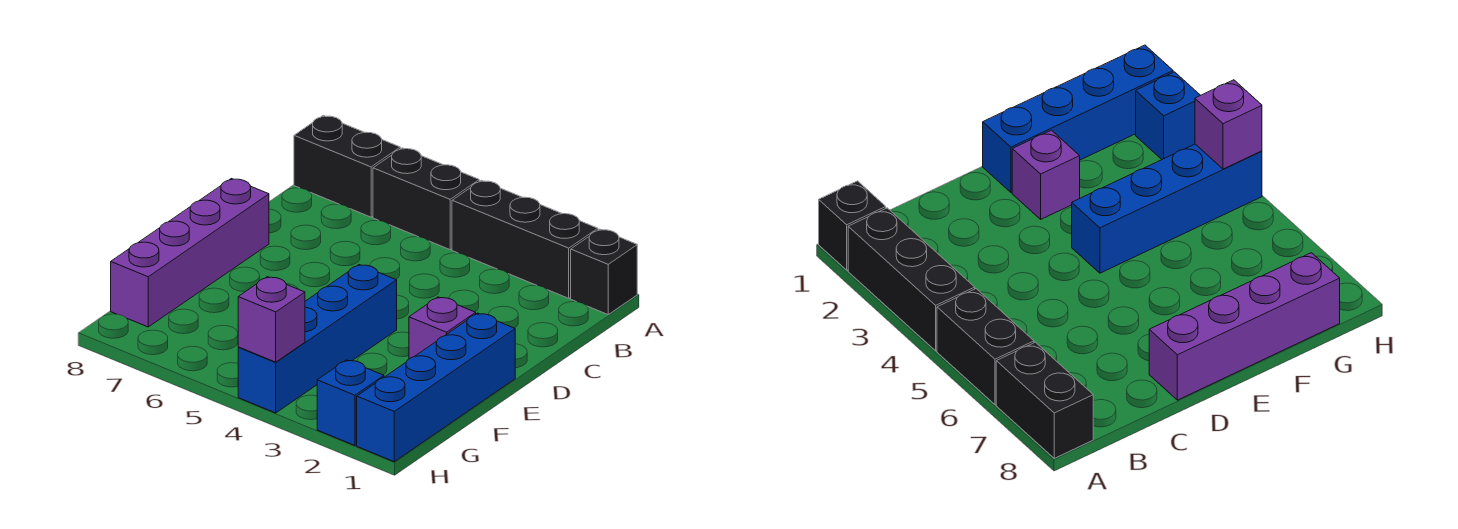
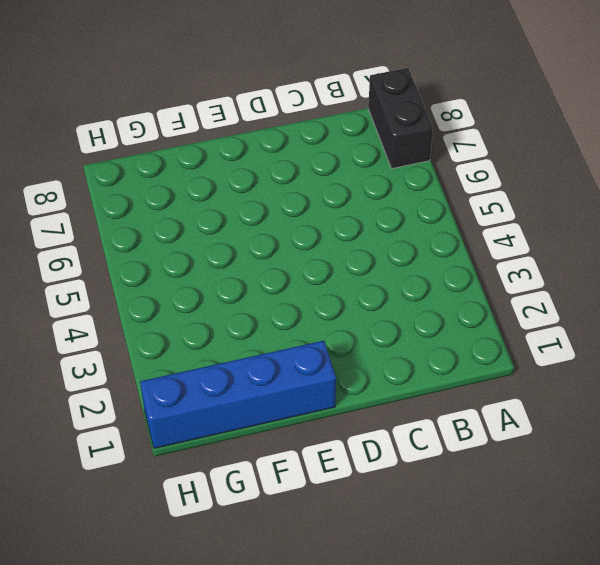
none -> black 1x1 brick [571,229,637,314]
none -> black 1x3 brick [452,180,598,298]

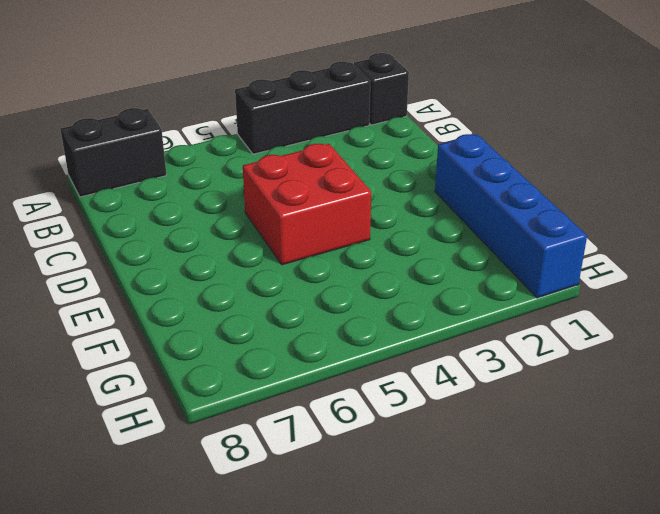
red 2x2 brick [243,144,371,265] -> blue 1x4 brick [238,265,397,413]
none -> black 1x2 brick [373,148,479,250]
none -> purple 1x4 brick [111,179,269,327]

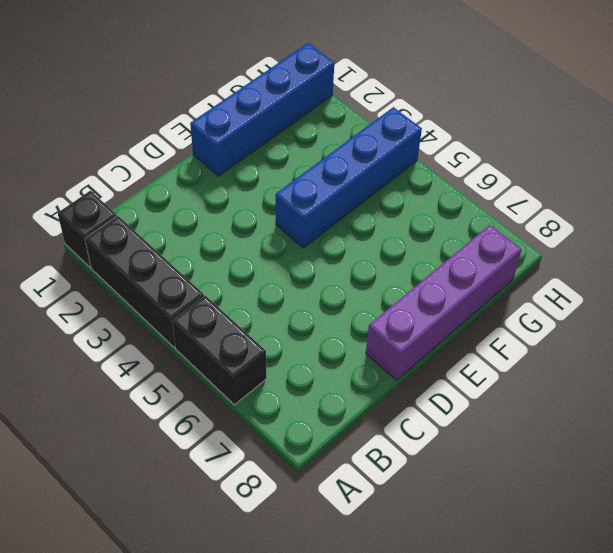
none -> black 1x2 brick [294,116,400,217]
none -> purple 1x1 brick [409,297,476,359]

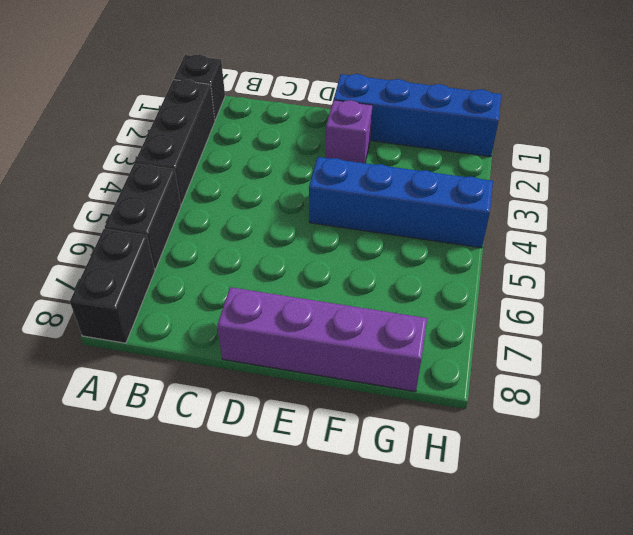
none -> blue 1x1 brick [317,360,384,445]
none -> purple 1x1 brick [238,277,305,362]

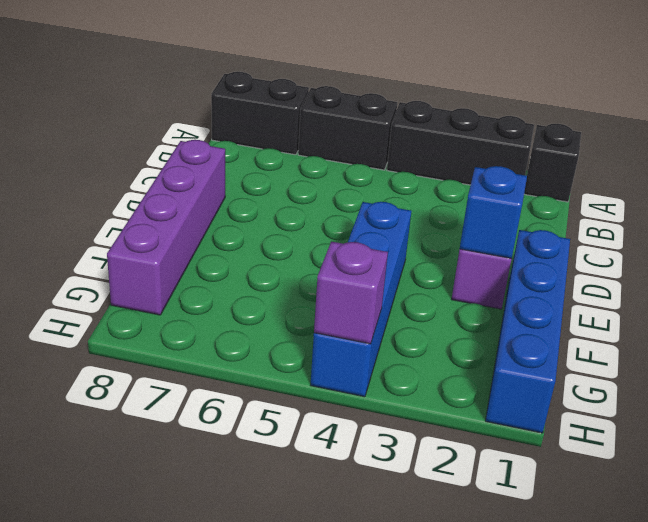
blue 1x1 brick [460,166,527,259] -> blue 1x1 brick moved to [317,360,384,445]

